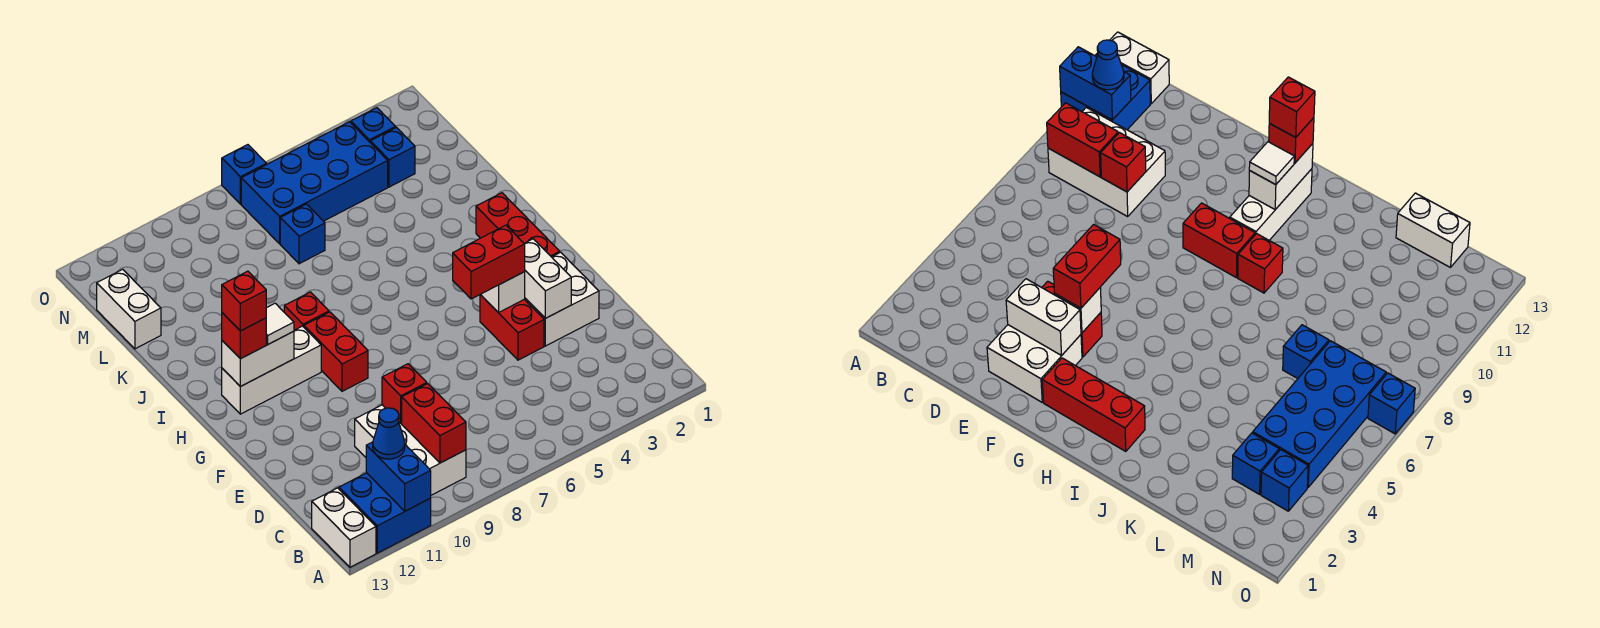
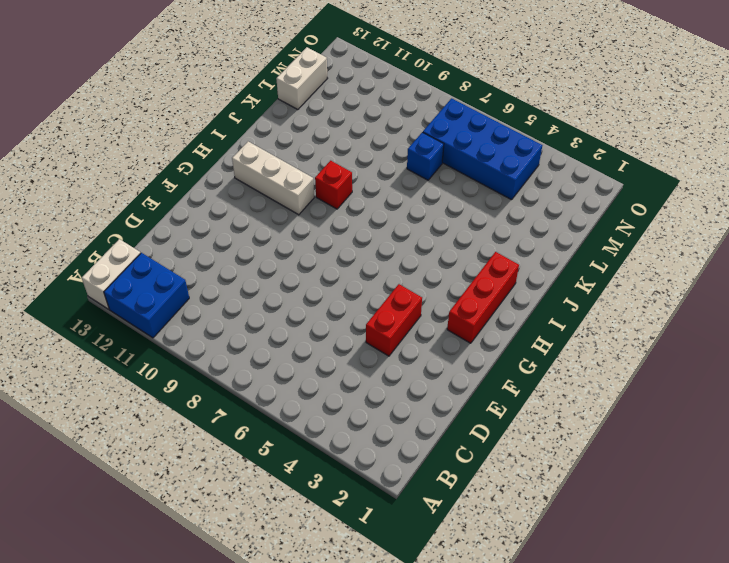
none -> white 2x3 brick [355,405,466,495]
none -> white 2x2 brick [525,252,599,346]
none -> red 1x2 brick [304,312,368,391]

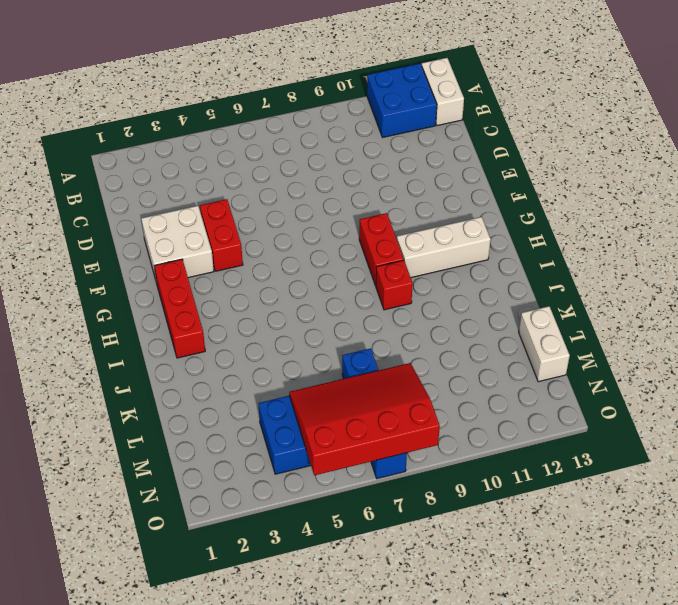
red 3x4 slope [289,363,440,475] -> none
none -> white 2x3 brick [355,405,466,495]
none -> blue 1x1 brick [370,128,415,187]
none -> blue 1x1 brick [351,108,396,142]

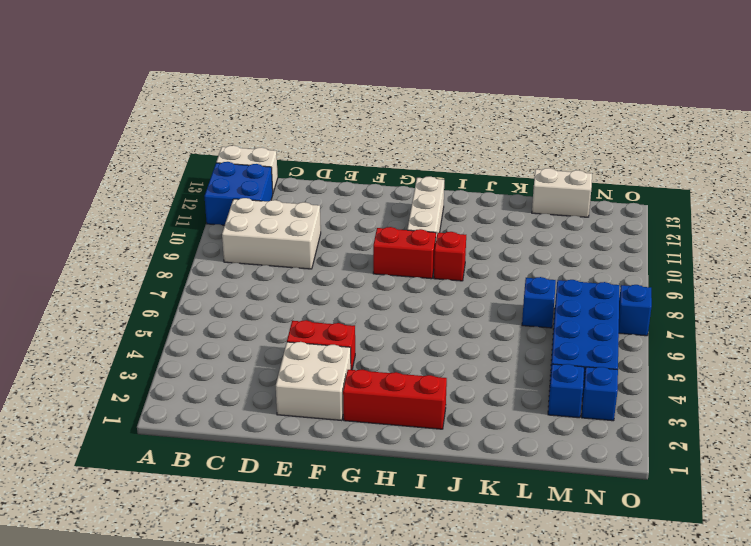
none -> blue 1x2 brick [366,442,431,511]
none -> red 1x2 brick [402,384,466,463]
none -> red 1x1 brick [382,364,427,423]

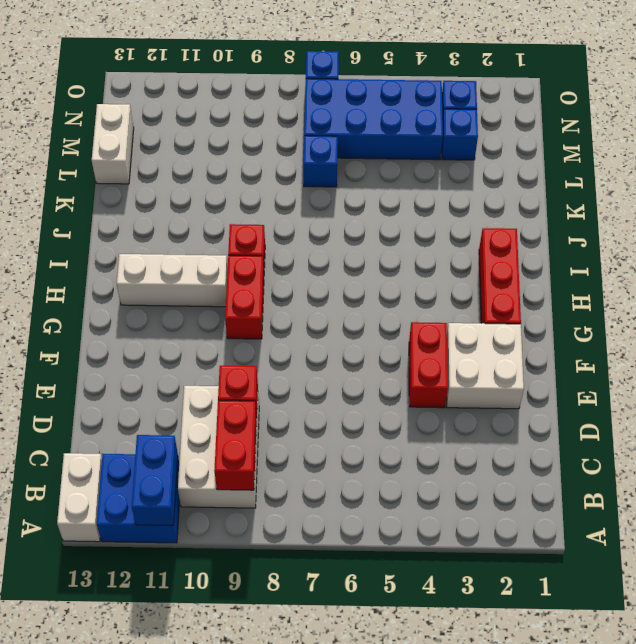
none -> white 1x2 brick [524,239,571,318]
none -> white 1x1 brick [481,272,525,313]
none -> white 1x2 brick [222,331,294,387]

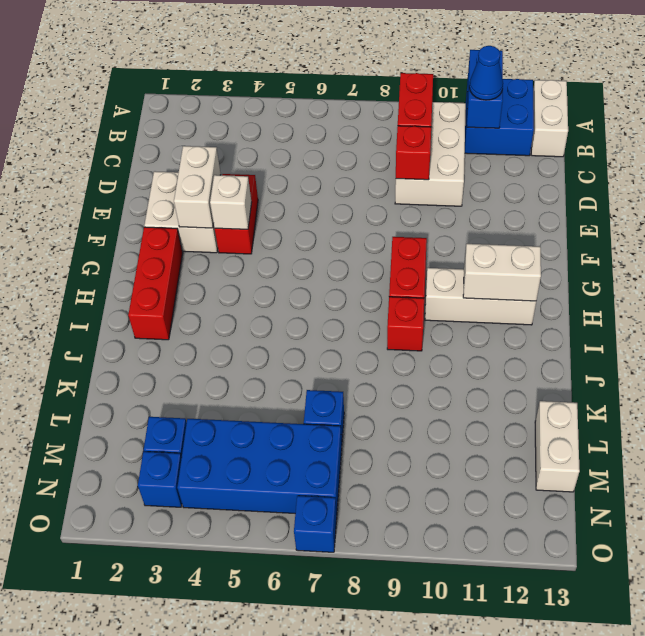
none -> red 1x2 brick [453,225,525,299]
none -> white 1x1 tile [266,303,294,344]
none -> red 1x1 brick [222,313,266,359]

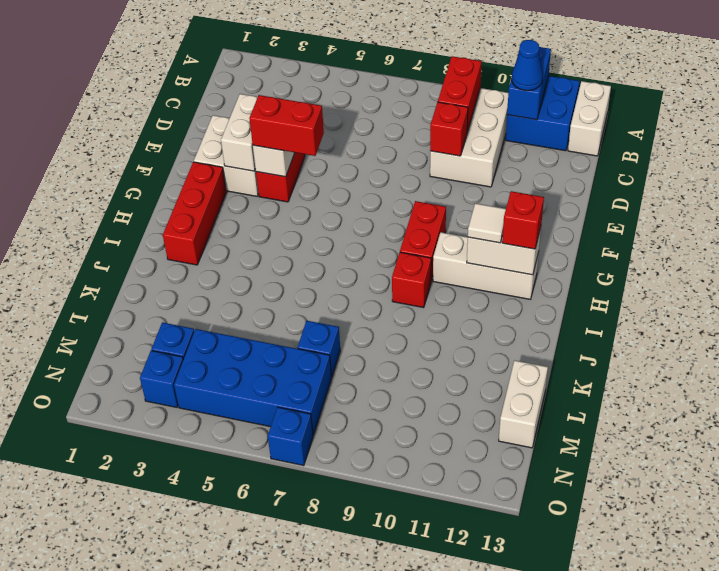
none -> red 1x1 brick [222,271,266,331]

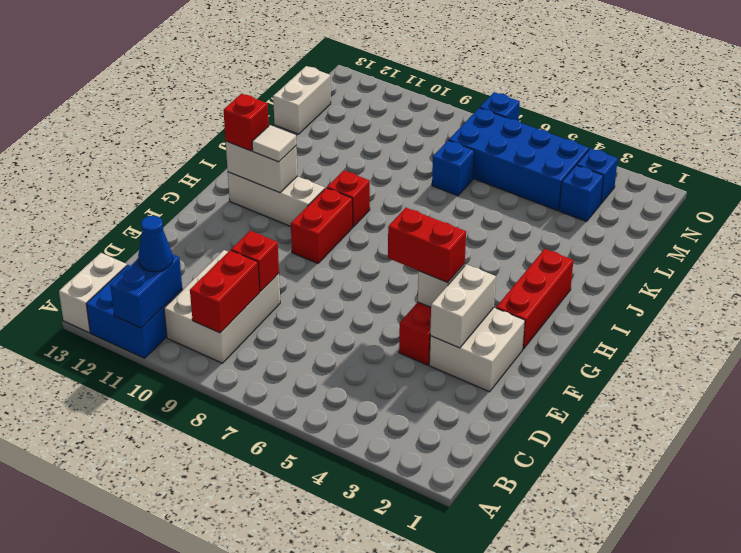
none -> red 1x1 brick [222,271,266,331]

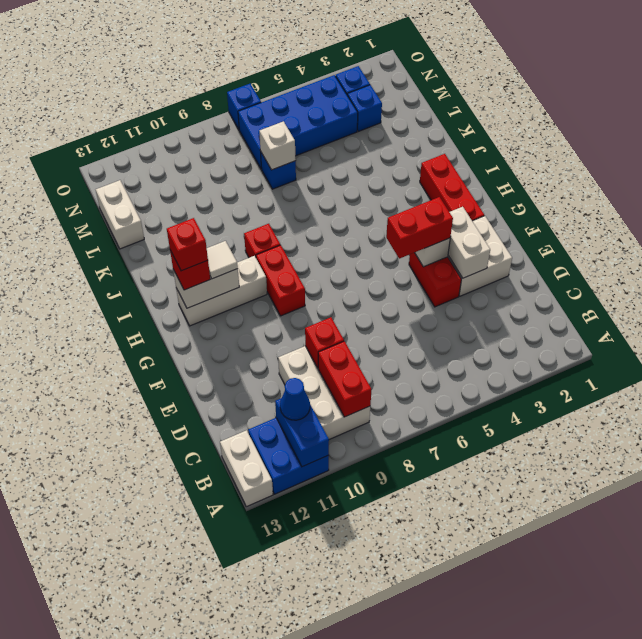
white 1x1 brick [259,121,296,170] -> none

